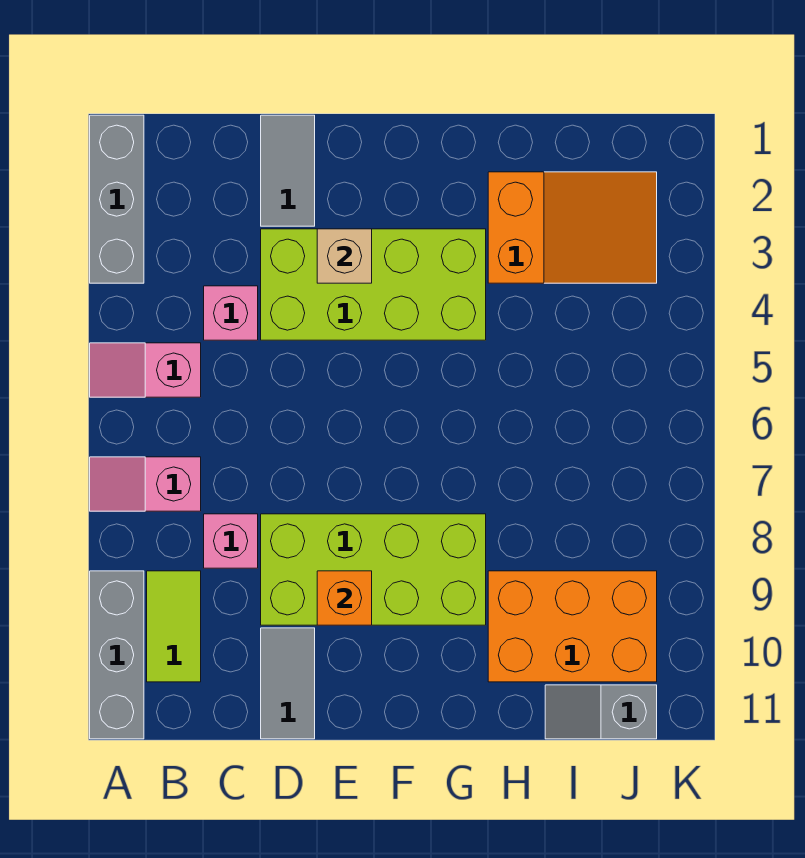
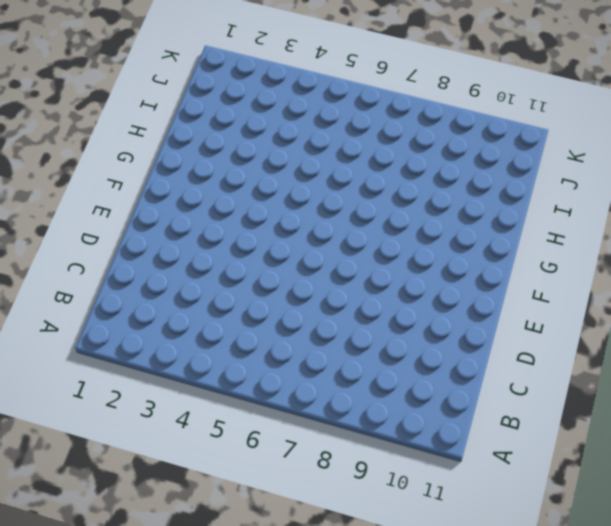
none -> grey 1x3 brick [90,115,144,283]
none -> pink 1x2 slope [90,343,201,397]
none -> pink 1x2 slope [90,457,201,511]

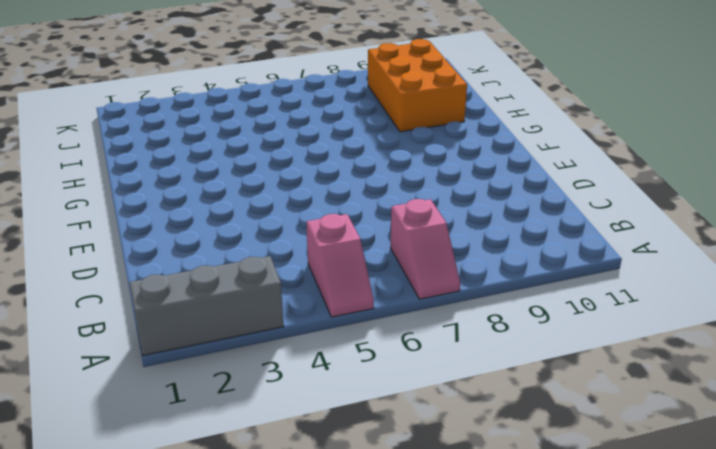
none -> grey 1x3 brick [90,571,144,739]
none -> lime 1x2 tile [147,571,201,682]
none -> pink 1x1 brick [204,286,258,340]

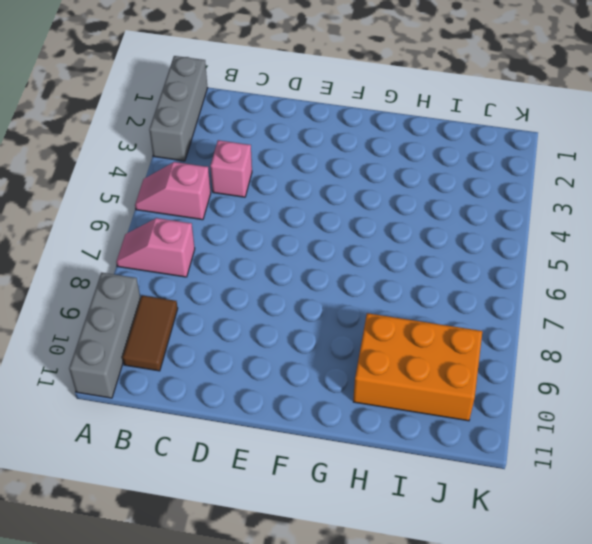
brown 1x2 tile [123,296,178,371] -> lime 1x2 tile [147,571,201,682]
none -> pink 1x1 brick [204,514,258,568]
none -> grey 1x2 tile [261,115,315,226]
none -> lime 2x4 brick [261,229,486,340]

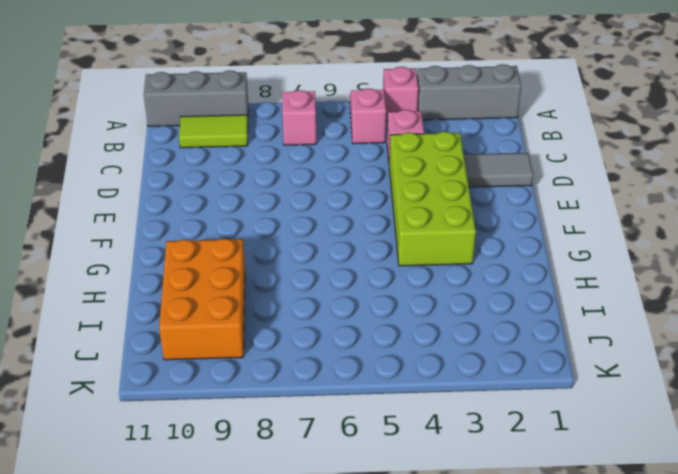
pink 1x1 brick [383,67,418,121] -> pink 1x1 brick moved to [204,514,258,568]
none -> lime 2x4 brick [261,514,486,625]
none -> grey 1x2 tile [261,628,315,739]
none -> orange 2x3 slope [488,172,657,283]

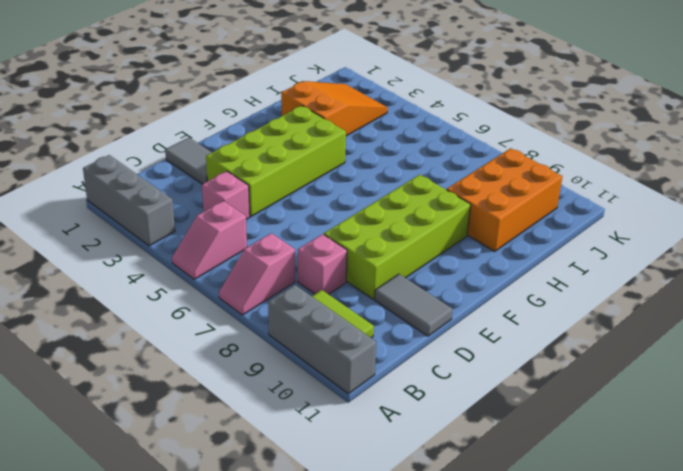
none -> grey 1x2 slope [545,685,657,739]
none -> tan 1x1 brick [317,229,372,283]
none -> orange 1x1 brick [317,571,372,625]

